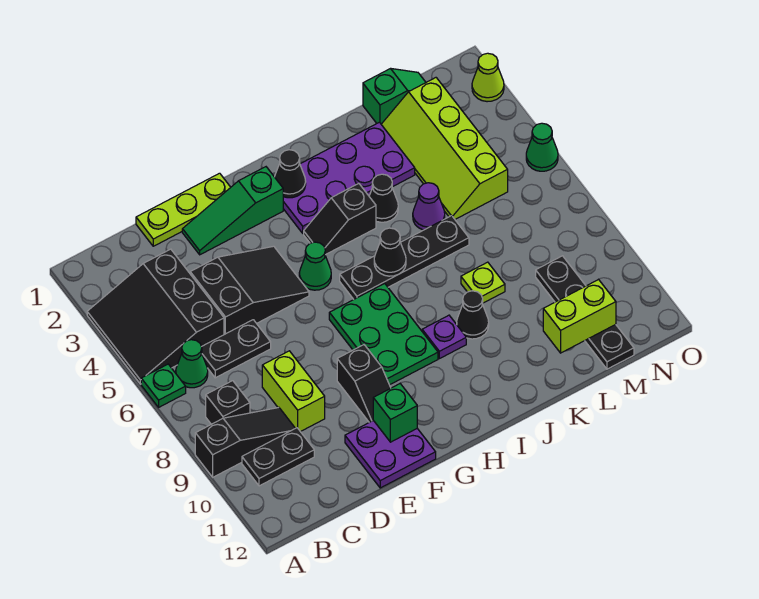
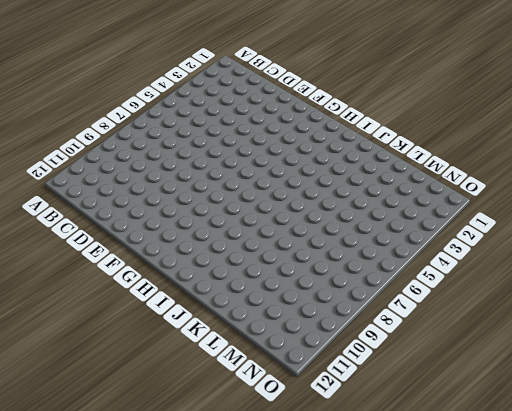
none -> black 3x3 slope [87,249,224,384]
none -> green 1x1 plate [141,364,186,407]
none -> black 1x3 slope [195,408,295,477]
none -> green 1x1 cone [176,340,208,388]

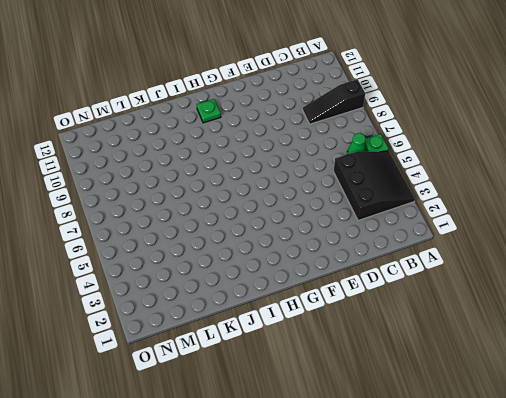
green 1x1 plate [197,99,221,123] -> none
none -> black 1x1 brick [206,381,250,424]
none -> black 1x2 plate [242,428,314,486]
none -> black 1x2 plate [202,320,271,378]
none -> lime 1x3 plate [136,173,231,246]

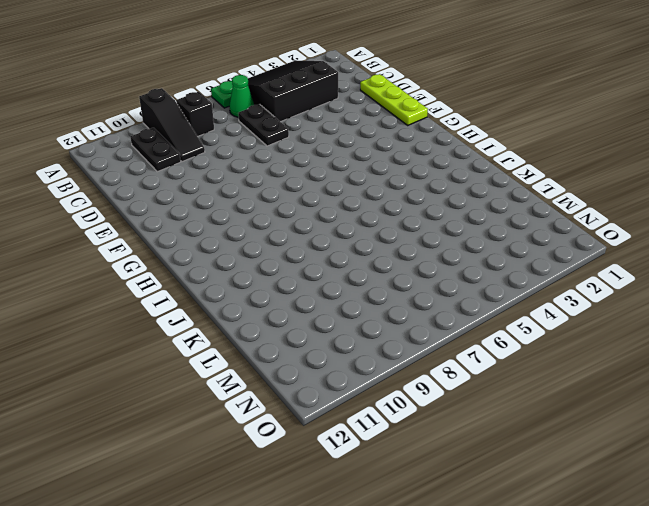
none -> black 2x3 slope [190,246,309,335]
none -> lime 1x2 brick [262,351,325,432]
none -> green 1x3 slope [182,167,283,255]
none -> purple 2x2 plate [345,420,436,488]

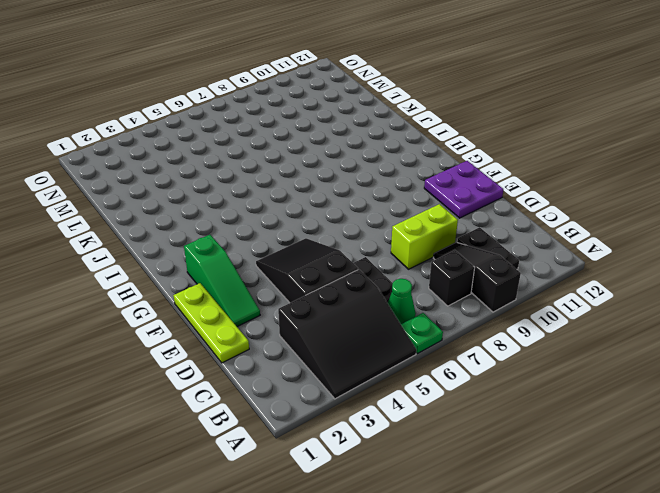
none -> black 1x2 slope [337,345,391,422]
none -> green 1x1 cone [299,242,331,290]
none -> green 2x3 plate [329,283,438,385]
none -> purple 2x4 plate [283,122,415,233]

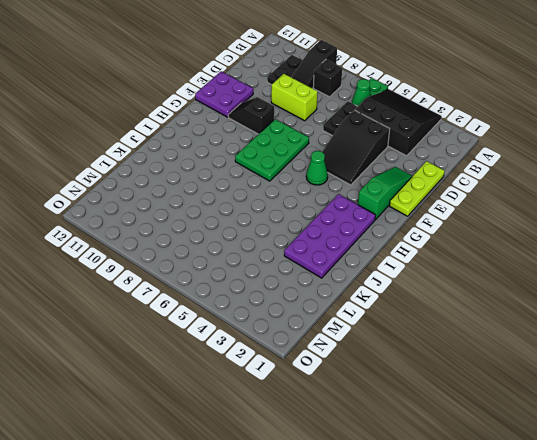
green 2x3 plate [235,119,309,181] -> green 2x3 plate turned to [329,283,438,385]
none -> black 1x2 slope [304,183,376,255]
none -> black 1x4 plate [340,216,469,299]
none -> purple 1x1 plate [422,315,466,359]
none -> black 1x1 cone [369,174,398,222]

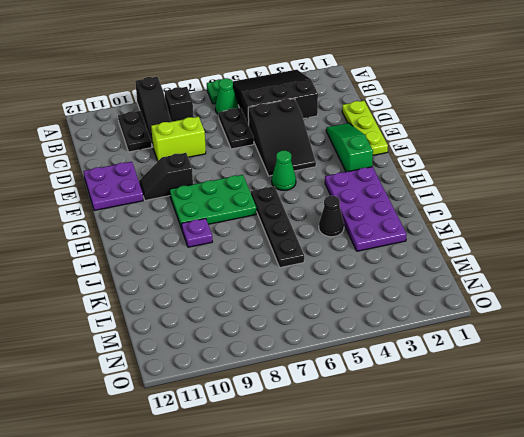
none -> black 1x2 slope [304,183,376,255]
none -> black 1x1 cone [457,291,489,339]
none -> purple 1x1 cone [413,183,445,230]
none -> lime 1x1 plate [461,262,505,303]

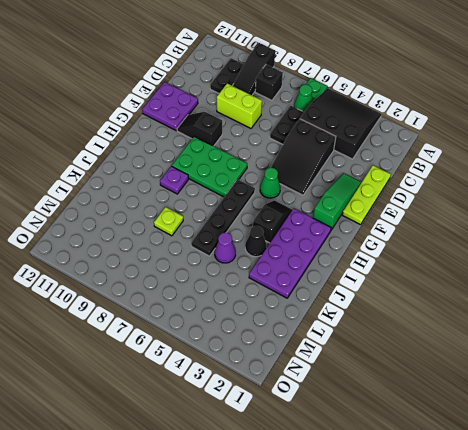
none -> black 1x1 cone [457,291,489,339]
none -> green 1x2 slope [363,69,426,124]
none -> lime 2x4 slope [381,78,508,219]
none -> black 1x4 plate [536,256,634,369]

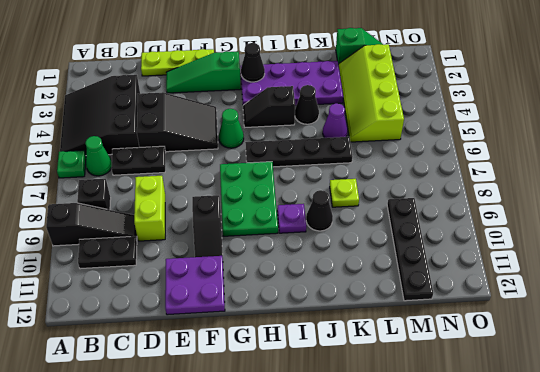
none -> lime 1x1 cone [472,53,504,102]
none -> green 1x1 cone [526,123,558,171]
none -> green 1x1 brick [373,384,417,442]
none -> black 1x1 cone [374,228,406,276]

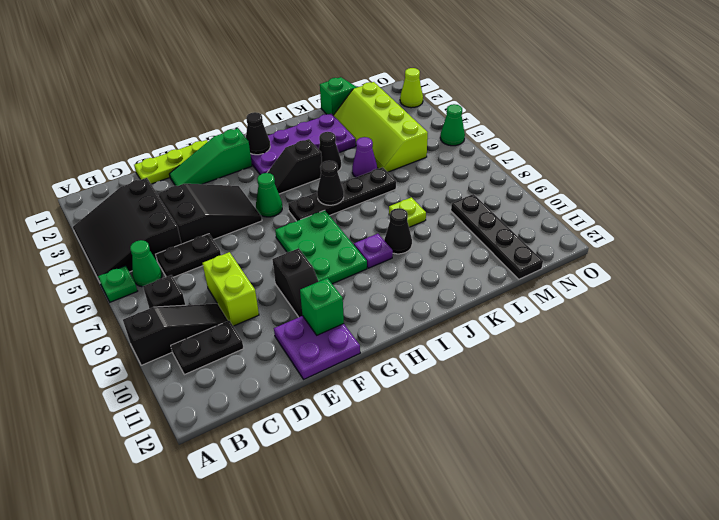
none -> lime 1x2 brick [543,279,616,353]

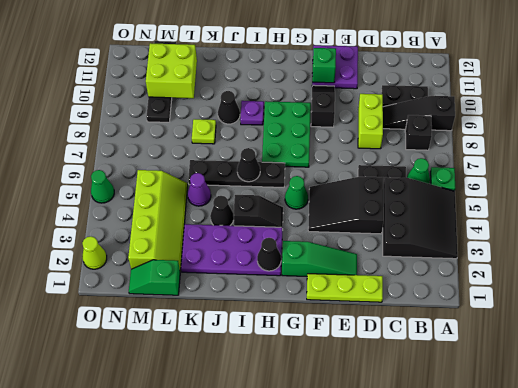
lime 2x2 brick [146,43,197,98] -> lime 1x2 brick [543,279,616,353]

